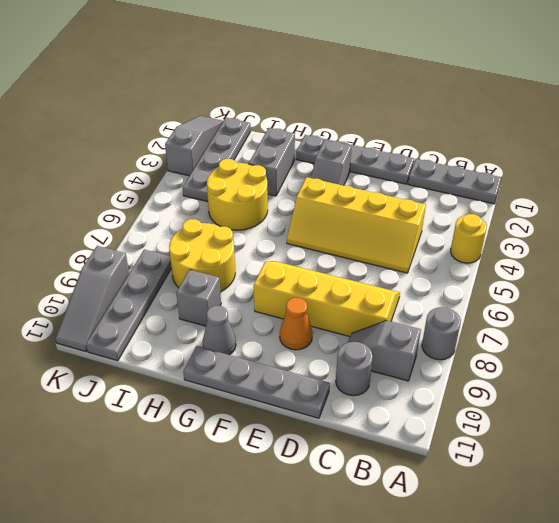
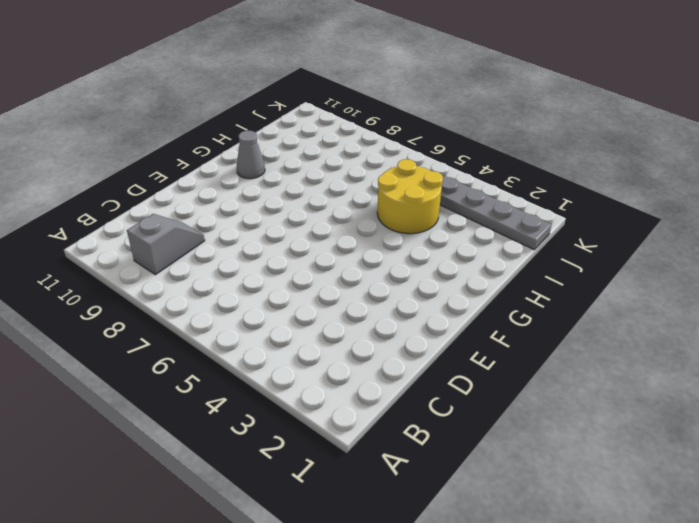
none -> grey 1x3 plate [408,159,501,204]
none -> yellow 1x1 round brick [451,214,487,263]
none -> grey 1x1 round brick [422,307,461,360]

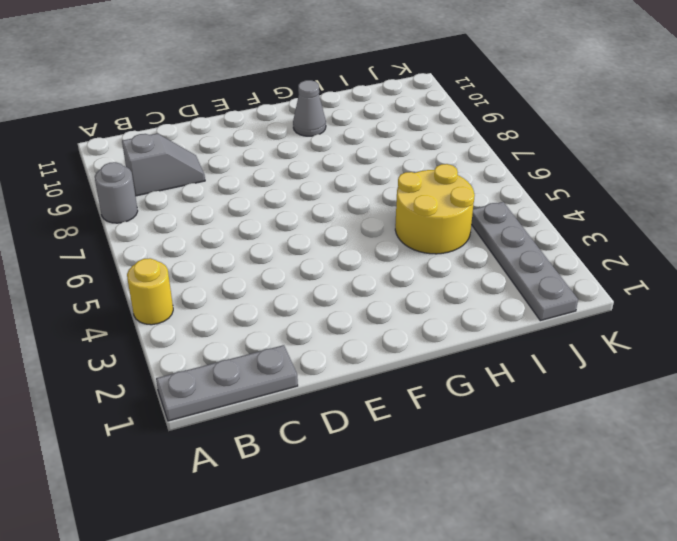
none -> yellow 2x4 slope [287,177,426,273]
none -> yellow 2x4 slope [254,261,400,336]
none -> grey 1x1 round brick [336,342,373,396]

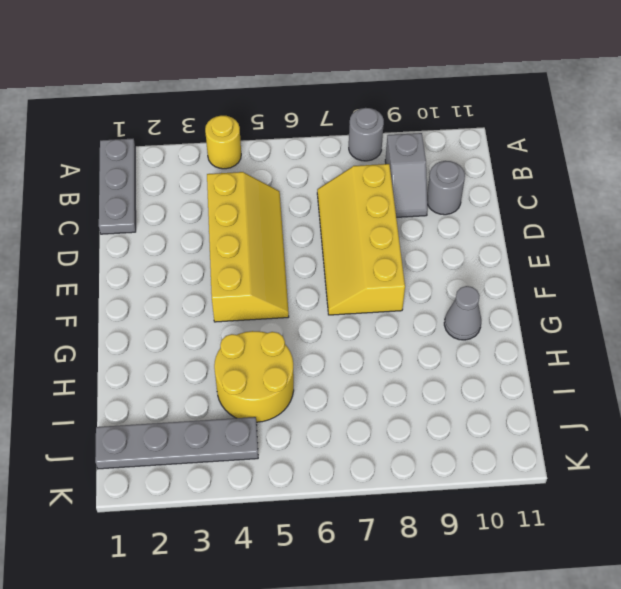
none -> grey 1x4 plate [296,135,414,184]
none -> grey 1x4 plate [183,346,330,418]
none -> orange 1x1 cone [280,298,312,350]

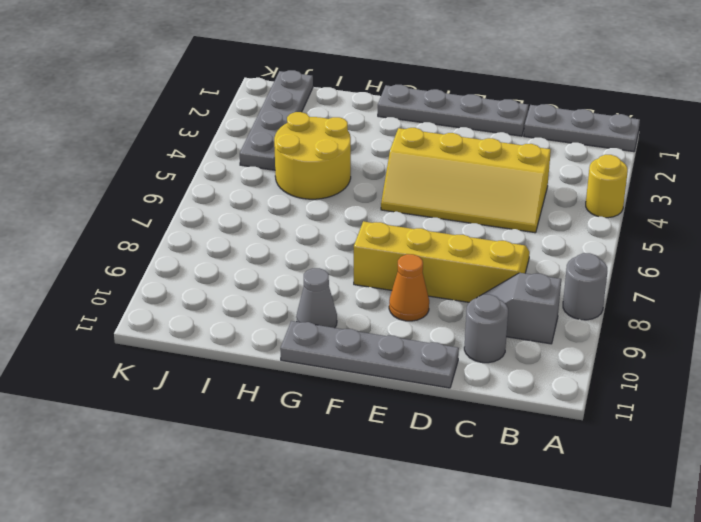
none -> grey 1x2 slope [311,140,352,186]
none -> grey 1x2 brick [249,128,295,196]
none -> yellow 2x2 round brick [169,219,235,292]

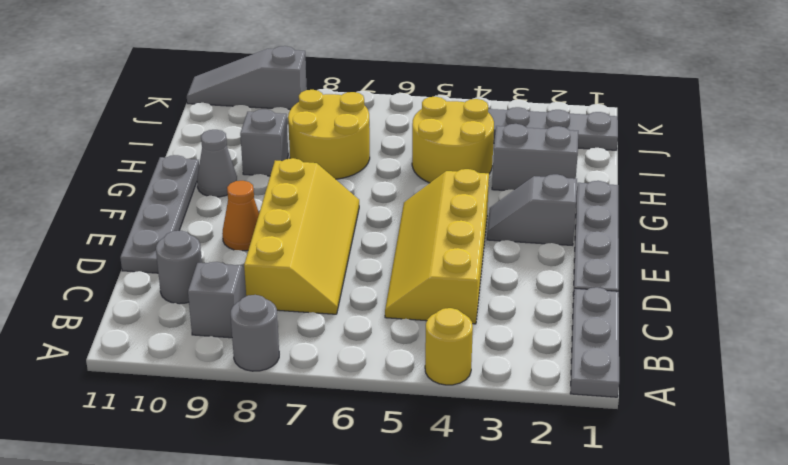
none -> grey 1x4 plate [86,250,172,361]
none -> grey 1x3 slope [165,116,223,176]

